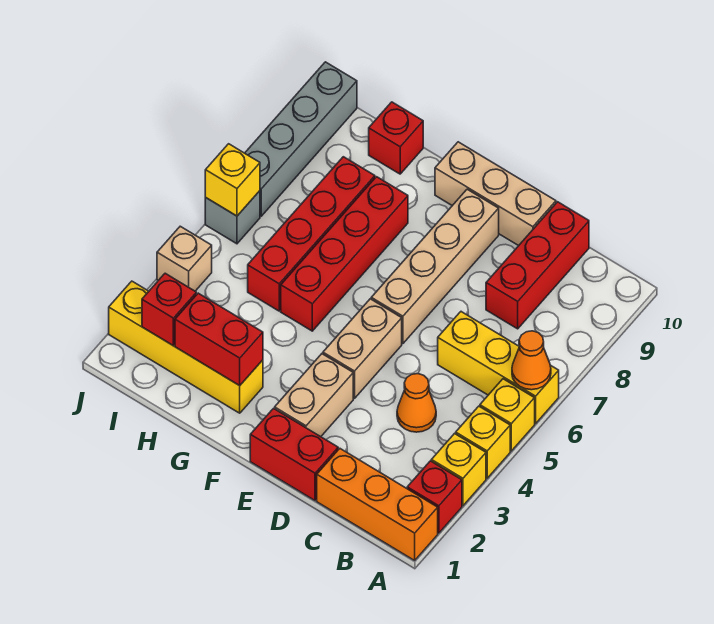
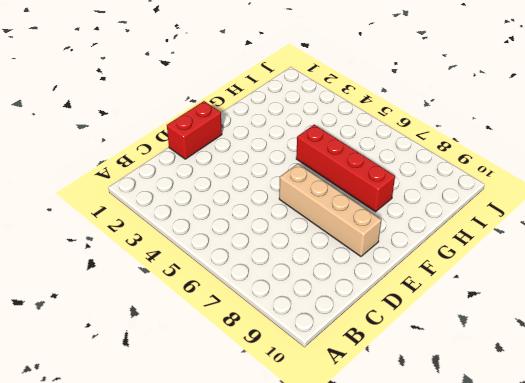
none -> orange 1x3 brick [317,449,438,560]
none -> red 1x1 brick [407,461,462,533]
none -> yellow 1x1 brick [431,434,486,506]

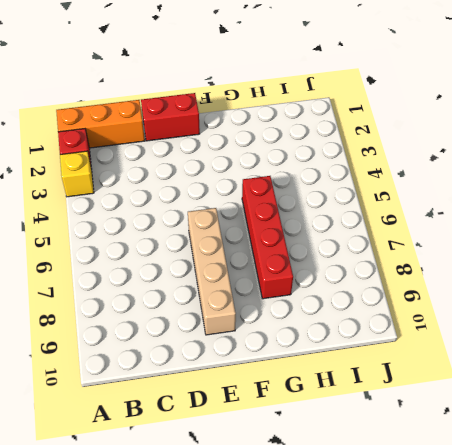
none -> yellow 1x1 brick [456,406,510,478]
none -> yellow 1x1 brick [480,379,535,451]
none -> yellow 1x3 brick [438,312,559,424]

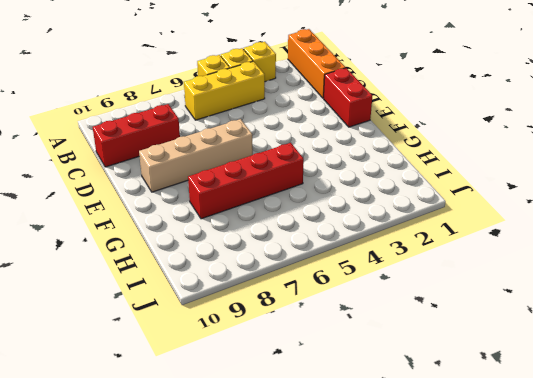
yellow 1x3 brick [184,61,265,120] -> yellow 1x3 brick turned to [438,312,559,424]
none -> red 1x1 brick [407,461,462,533]
none -> orange 1x1 cone [397,374,436,432]
none -> tan 1x3 brick [435,142,556,246]

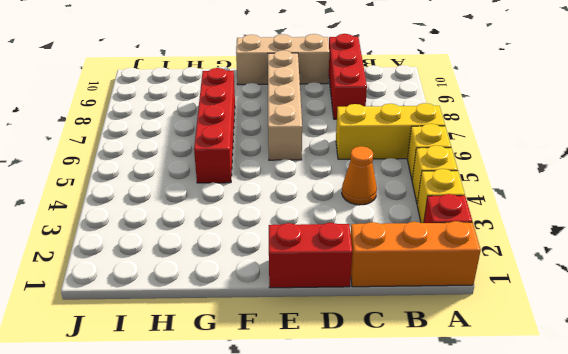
none -> tan 1x2 brick [275,354,353,437]
none -> tan 1x2 brick [323,299,402,398]
none -> yellow 1x4 brick [109,281,263,413]

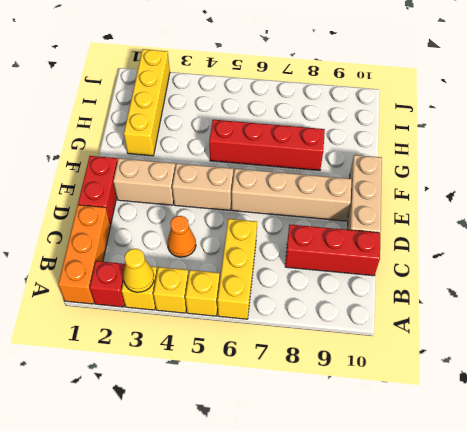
yellow 1x1 cone [123,249,154,292] -> none
none -> red 1x4 brick [248,157,375,311]
none -> red 1x1 brick [369,102,423,174]
none -> tan 1x1 brick [157,226,212,291]

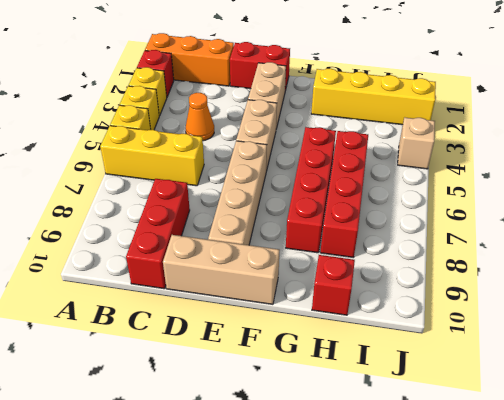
none -> grey 1x1 brick [205,191,260,244]
none -> grey 1x4 brick [245,62,357,216]
none -> orange 1x1 cone [512,331,551,390]

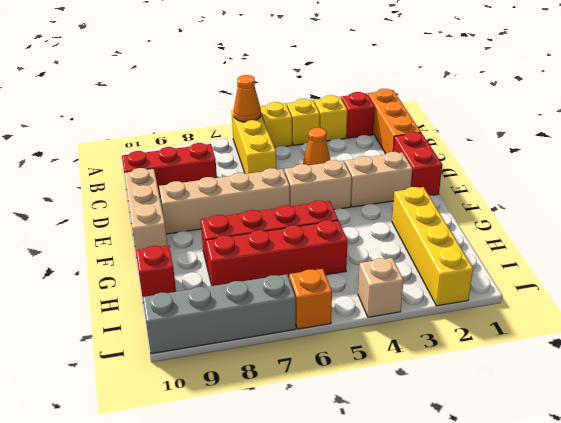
orange 1x1 brick [289,269,332,329] -> grey 1x1 brick [205,191,260,244]
none -> red 1x2 brick [175,293,263,386]
none -> red 1x1 brick [142,273,196,345]
none -> yellow 1x1 brick [205,144,260,216]

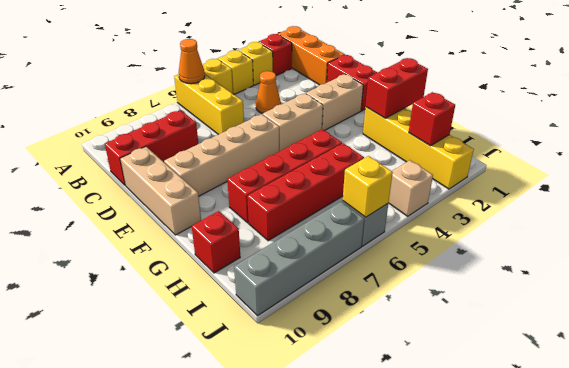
red 1x2 brick [366,58,428,118] -> red 1x2 brick turned to [175,293,263,386]

